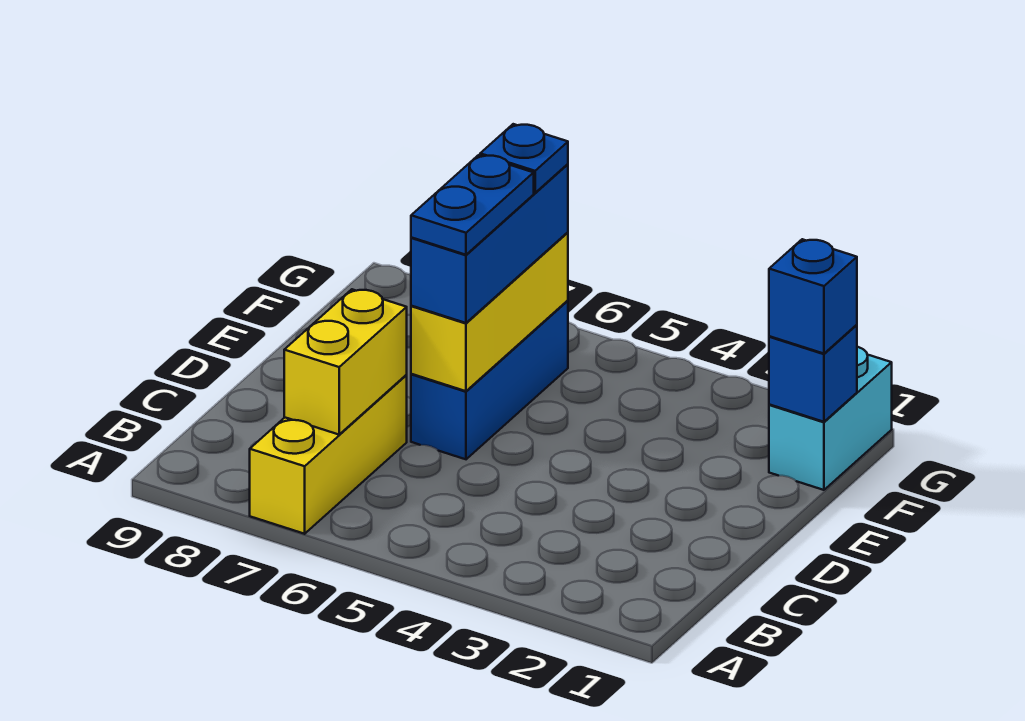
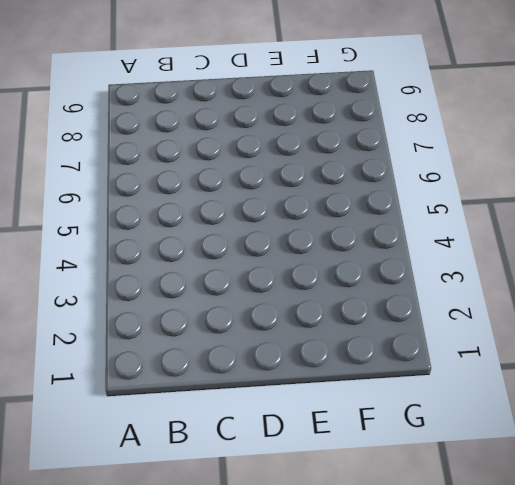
none -> yellow 1x3 brick [250,375,407,534]
none -> blue 1x3 brick [411,301,568,459]

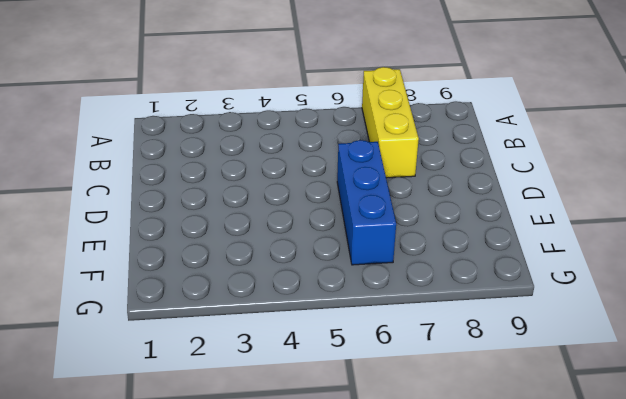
none -> cyan 1x2 brick [769,347,892,490]
none -> yellow 1x2 brick [284,289,407,435]

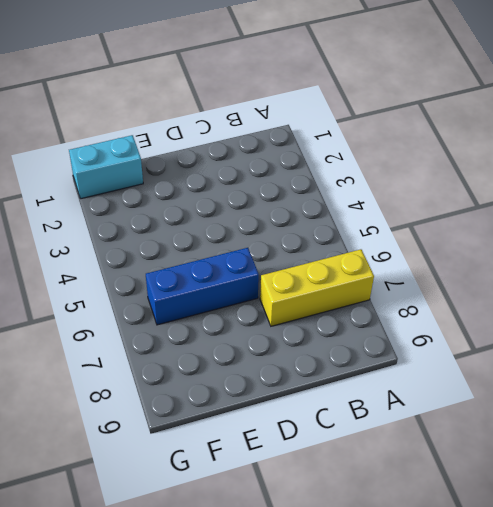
none -> yellow 1x2 brick [284,289,407,435]
none -> yellow 1x3 brick [411,232,568,391]

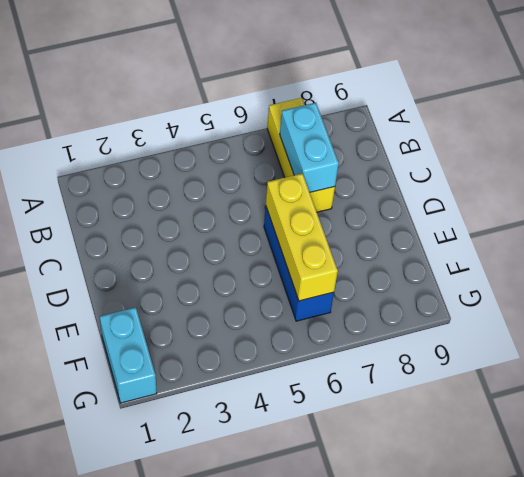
cyan 1x2 brick [280,103,339,192] -> yellow 1x2 brick [284,289,407,435]
none -> blue 1x1 brick [769,325,857,422]
none -> blue 1x3 brick [411,164,568,323]

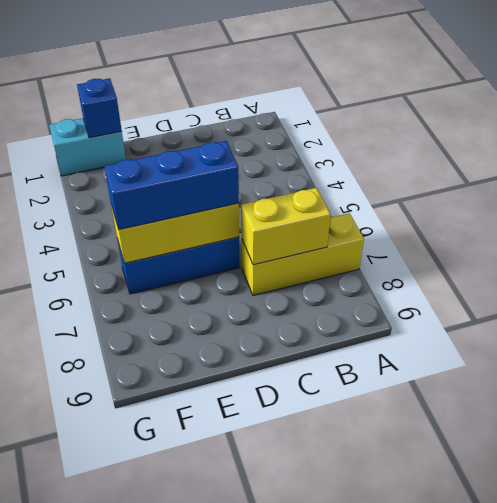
none -> blue 1x1 brick [769,239,857,354]
none -> blue 1x2 plate [411,155,534,255]

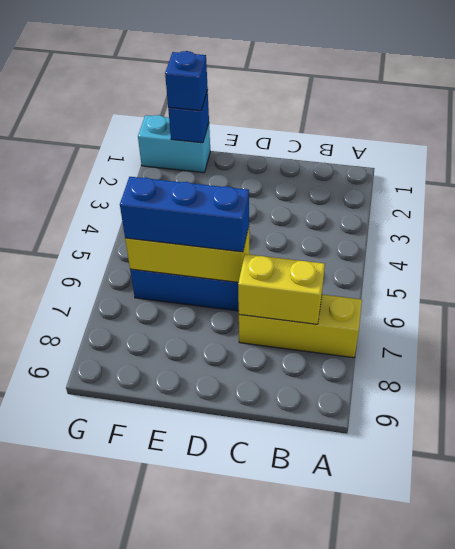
none -> blue 1x2 plate [411,155,534,255]
none -> blue 1x1 plate [480,124,568,193]

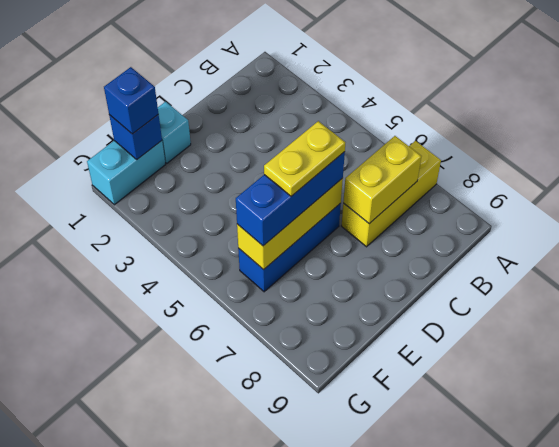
yellow 1x2 plate [264,121,345,196] -> blue 1x2 plate [411,155,534,255]
cyan 1x1 brick [158,102,191,163] -> none
none -> blue 1x1 plate [480,124,568,193]

